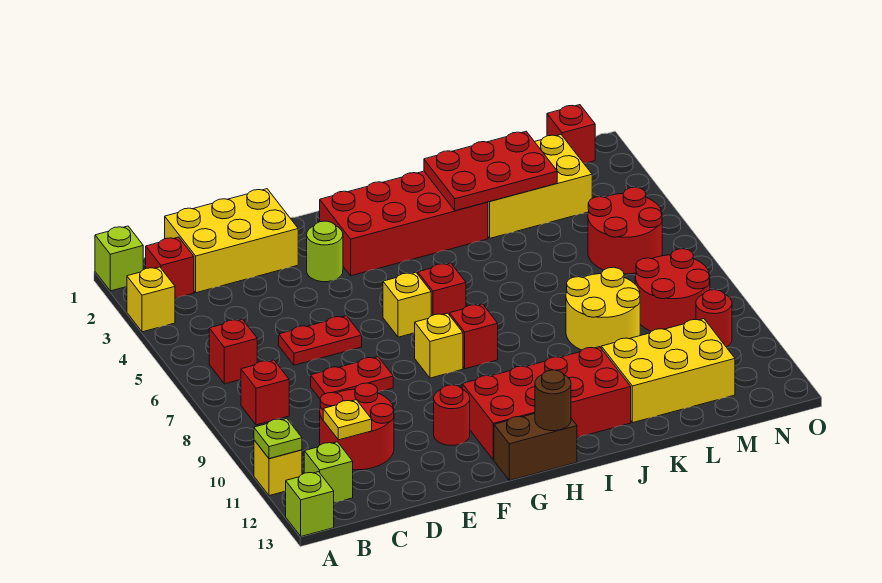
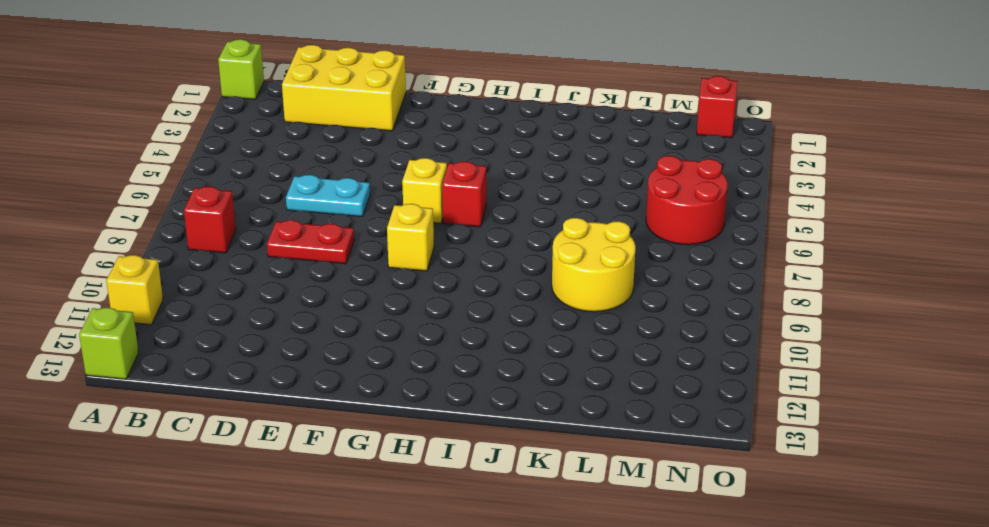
cyan 1x2 plate [286,175,370,216] -> red 1x2 plate [279,316,362,365]
none -> yellow 1x1 brick [127,267,175,332]
none -> red 1x1 brick [146,237,194,298]
none -> red 1x1 brick [209,319,257,384]
none -> lime 1x1 brick [304,442,353,503]

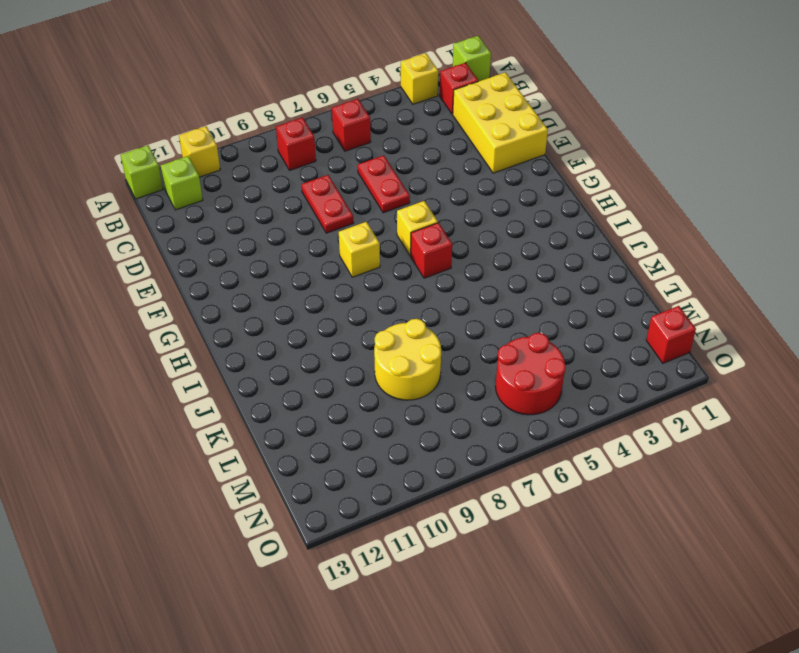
none -> red 2x2 round brick [320,383,394,470]
none -> lime 1x1 round brick [307,221,343,282]
none -> red 1x1 round brick [434,385,470,445]
none -> red 2x4 brick [320,171,488,276]

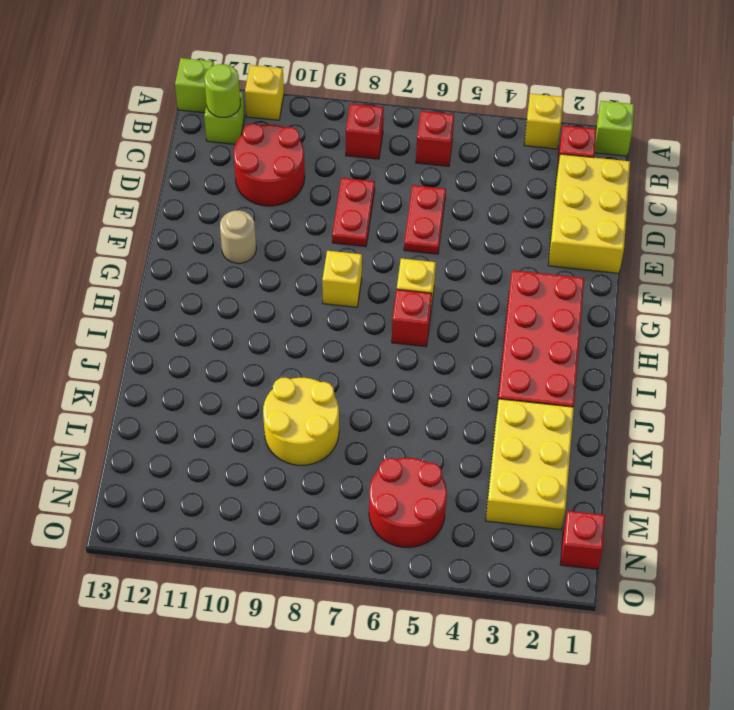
lime 1x1 round brick [204,64,240,117] -> lime 1x1 round brick moved to [307,221,343,282]
tan 1x1 round brick [220,210,256,263] -> red 1x1 round brick [434,385,470,445]
none -> red 2x4 brick [462,347,631,460]
none -> brown 1x2 brick [494,414,577,480]
none -> red 1x1 brick [450,304,498,369]
none -> yellow 2x3 brick [601,319,735,423]

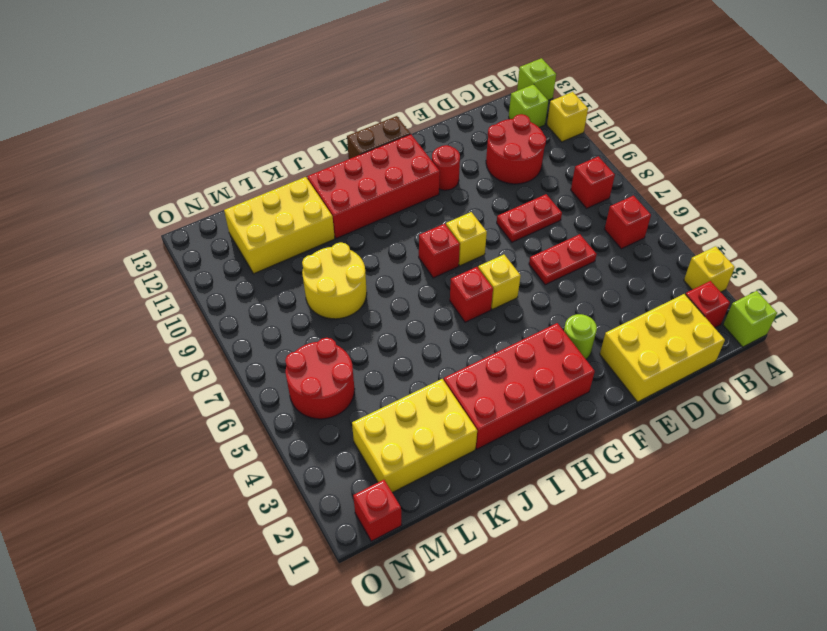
none -> red 2x2 round brick [635,249,710,331]
none -> red 1x1 round brick [696,290,732,347]
none -> lime 1x1 plate [254,418,302,459]
none -> yellow 1x1 plate [323,400,372,440]

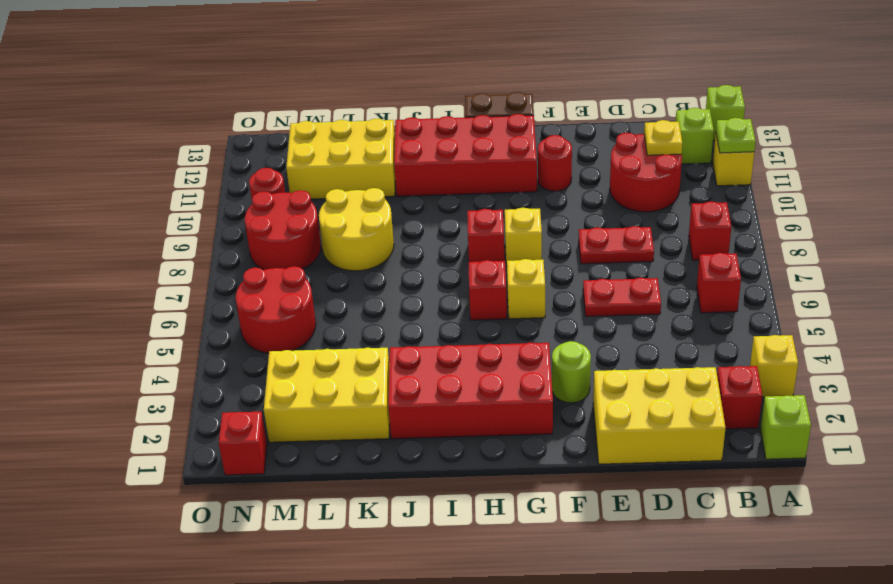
none -> brown 1x1 round brick [535,370,571,431]
none -> red 2x3 plate [424,131,557,211]

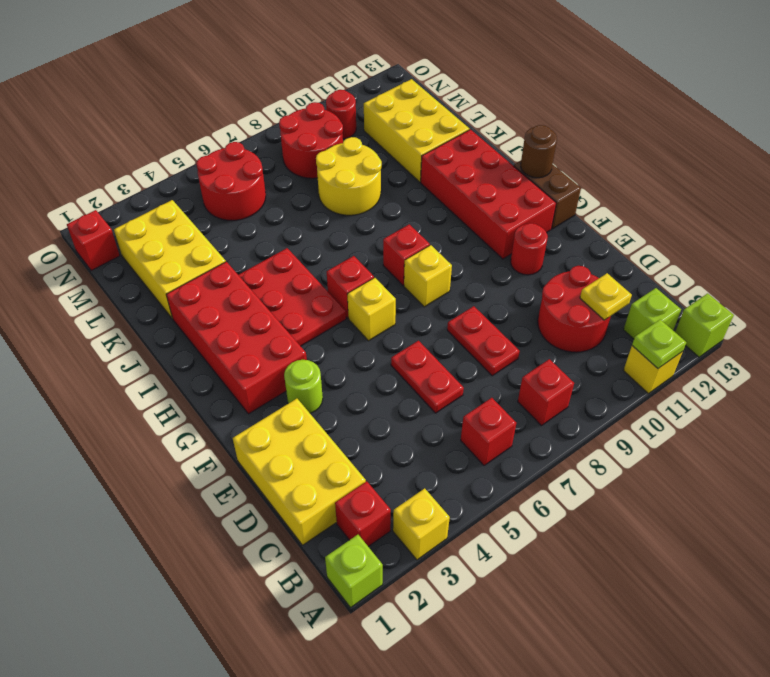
red 2x3 plate [239,248,346,346] -> red 2x3 plate moved to [424,131,557,211]

